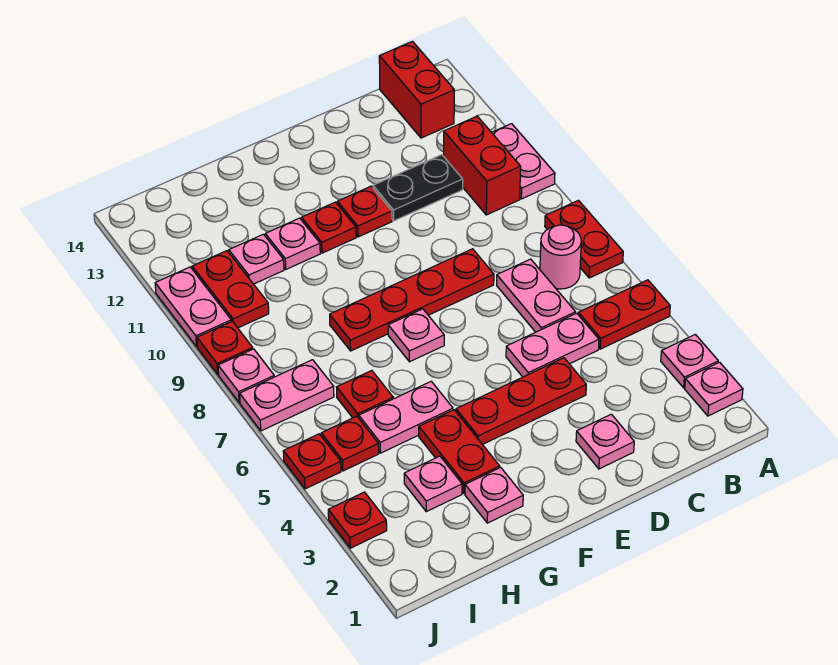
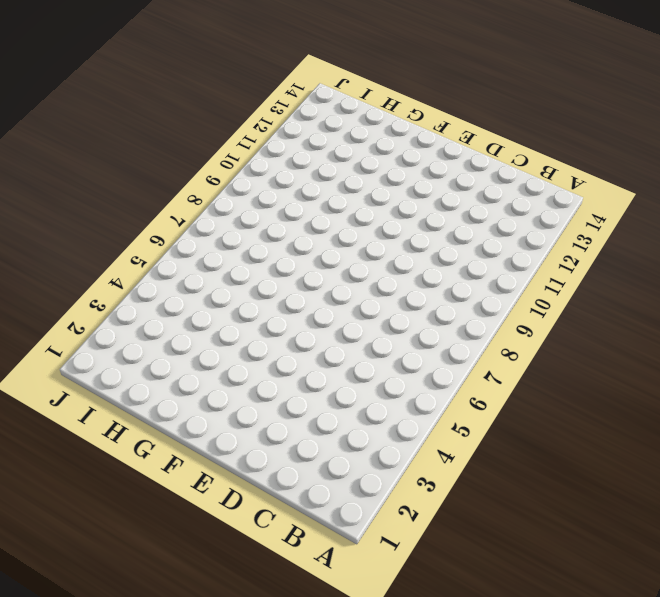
none -> pink 1x1 plate [685,362,743,416]
none -> pink 1x1 plate [661,334,718,388]
none -> red 1x2 plate [578,280,670,349]
none -> red 1x2 plate [545,200,623,278]

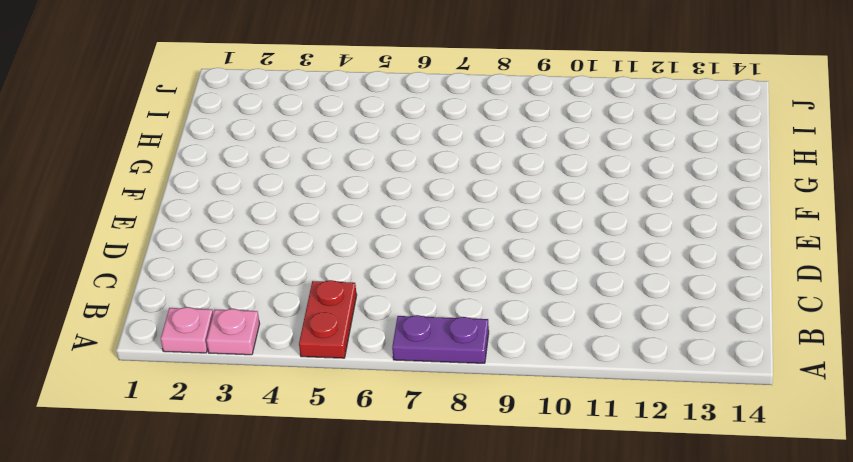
purple 1x2 plate [392,315,489,363] -> red 1x2 plate [545,200,623,278]
none -> pink 1x2 plate [492,124,555,199]
none -> pink 1x1 round brick [540,225,581,289]
none -> red 1x2 brick [444,116,521,215]
none -> red 1x2 brick [379,41,454,138]

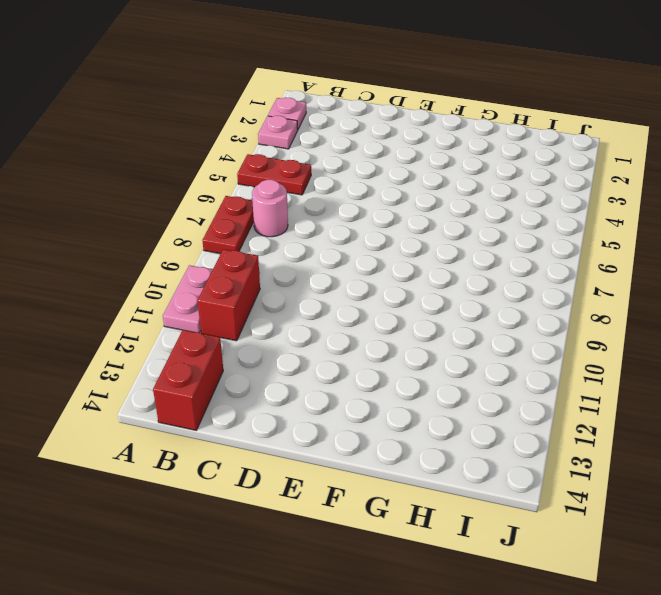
none -> pink 1x2 plate [506,313,599,377]
none -> pink 1x2 plate [497,259,576,332]
none -> black 1x2 plate [373,155,463,221]
none -> pink 1x1 plate [576,414,634,469]

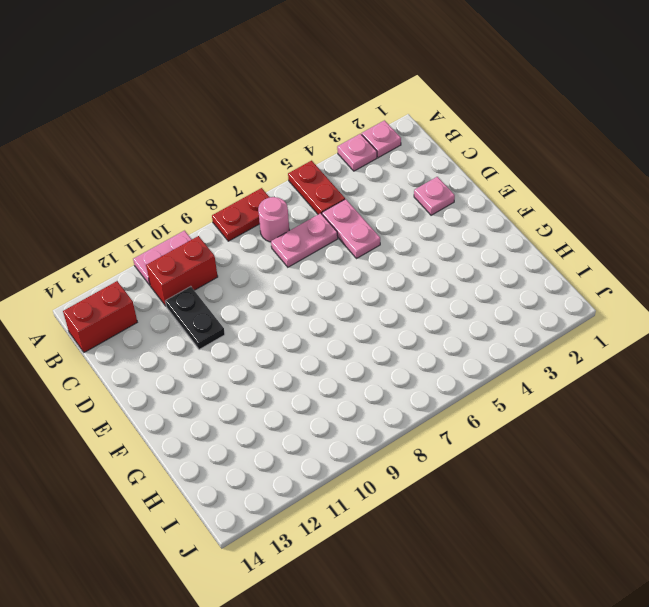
none -> red 1x3 plate [456,358,586,445]
none -> red 1x4 plate [330,249,494,351]
none -> red 1x1 plate [337,186,392,237]
none -> pink 1x1 plate [388,309,444,362]

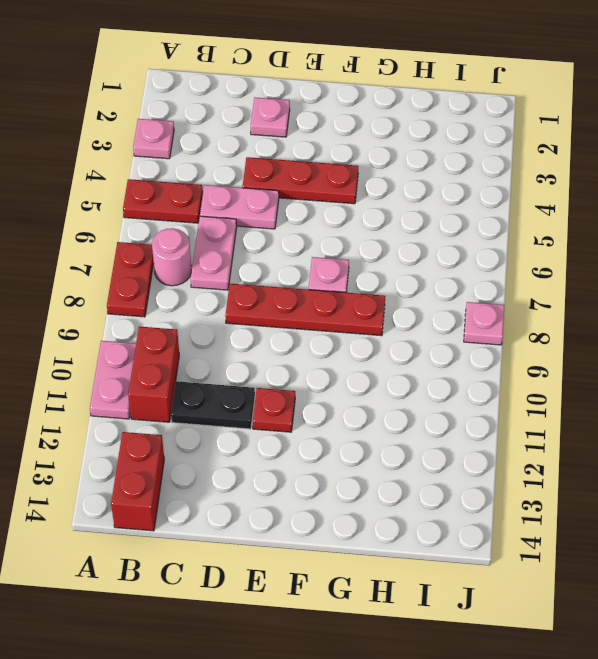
none -> pink 1x1 plate [685,362,743,416]
none -> red 1x1 plate [301,202,356,253]
none -> pink 1x1 plate [465,467,523,523]
none -> red 1x2 plate [419,410,500,493]

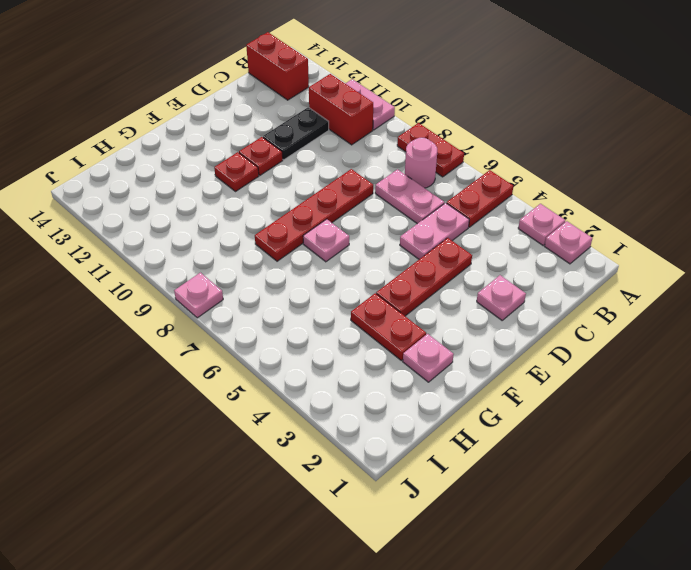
none -> pink 1x2 plate [359,382,453,453]
none -> pink 1x1 plate [265,218,320,269]
none -> pink 1x1 plate [404,456,462,512]
none -> red 1x1 plate [337,371,393,418]

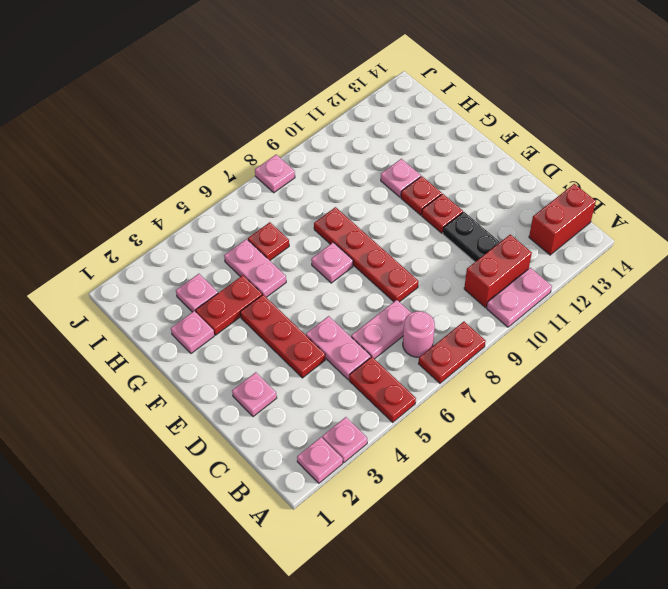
none -> pink 1x1 plate [229,234,284,284]
none -> red 1x1 plate [321,416,379,471]
none -> pink 1x2 plate [240,360,334,431]
none -> red 1x2 plate [192,251,269,328]

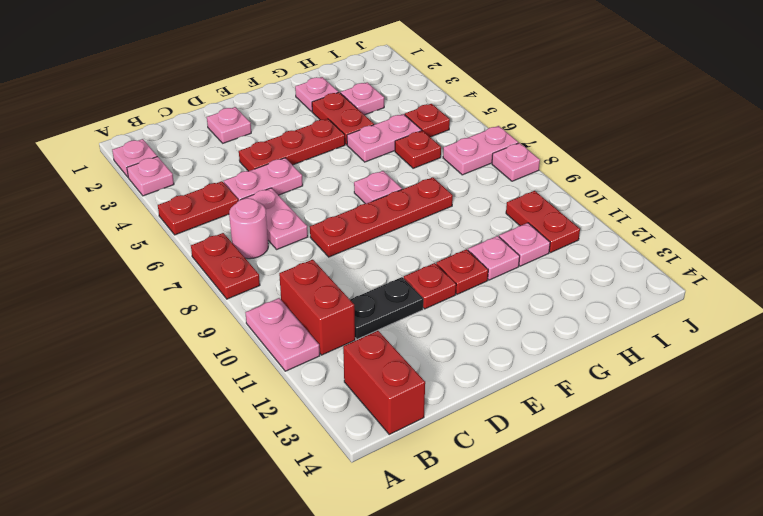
none -> red 1x1 plate [328,492,387,548]
none -> red 1x1 plate [283,434,341,489]
none -> red 1x1 plate [197,321,253,374]
none -> pink 1x2 plate [155,267,231,346]

